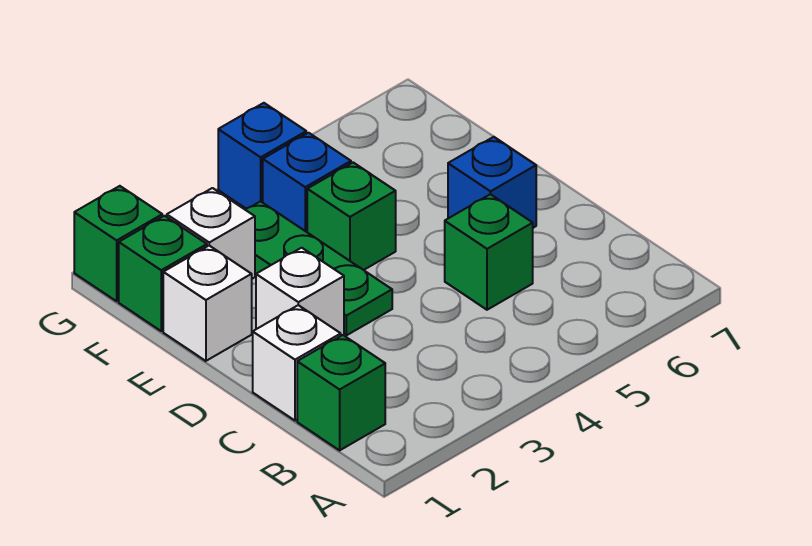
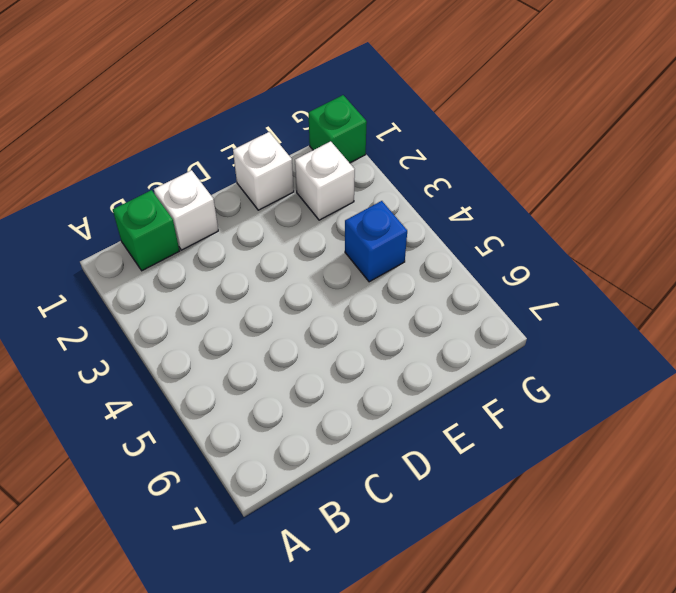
none -> green 1x1 brick [445,194,533,310]
none -> white 1x1 brick [256,248,344,336]
none -> green 1x3 plate [245,201,392,335]

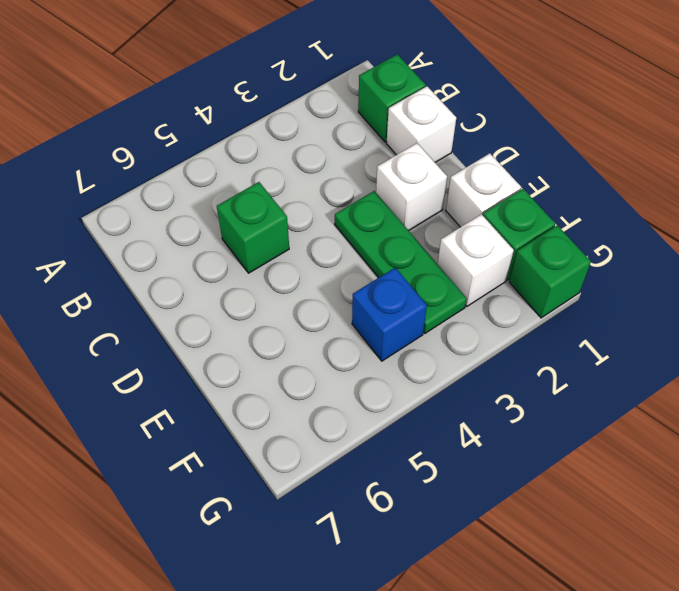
none -> blue 1x1 brick [448,137,536,228]
none -> green 1x1 brick [307,163,396,270]
none -> blue 1x1 brick [218,103,306,208]

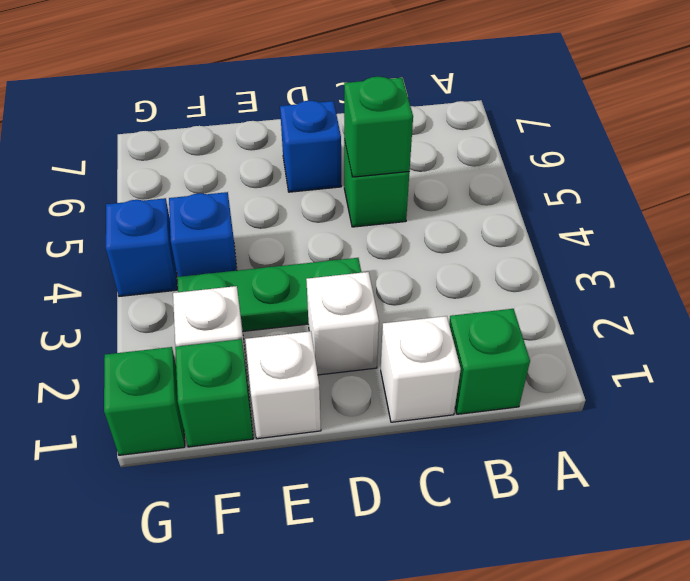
green 1x1 brick [344,77,413,177] -> green 1x1 brick moved to [307,163,396,270]

